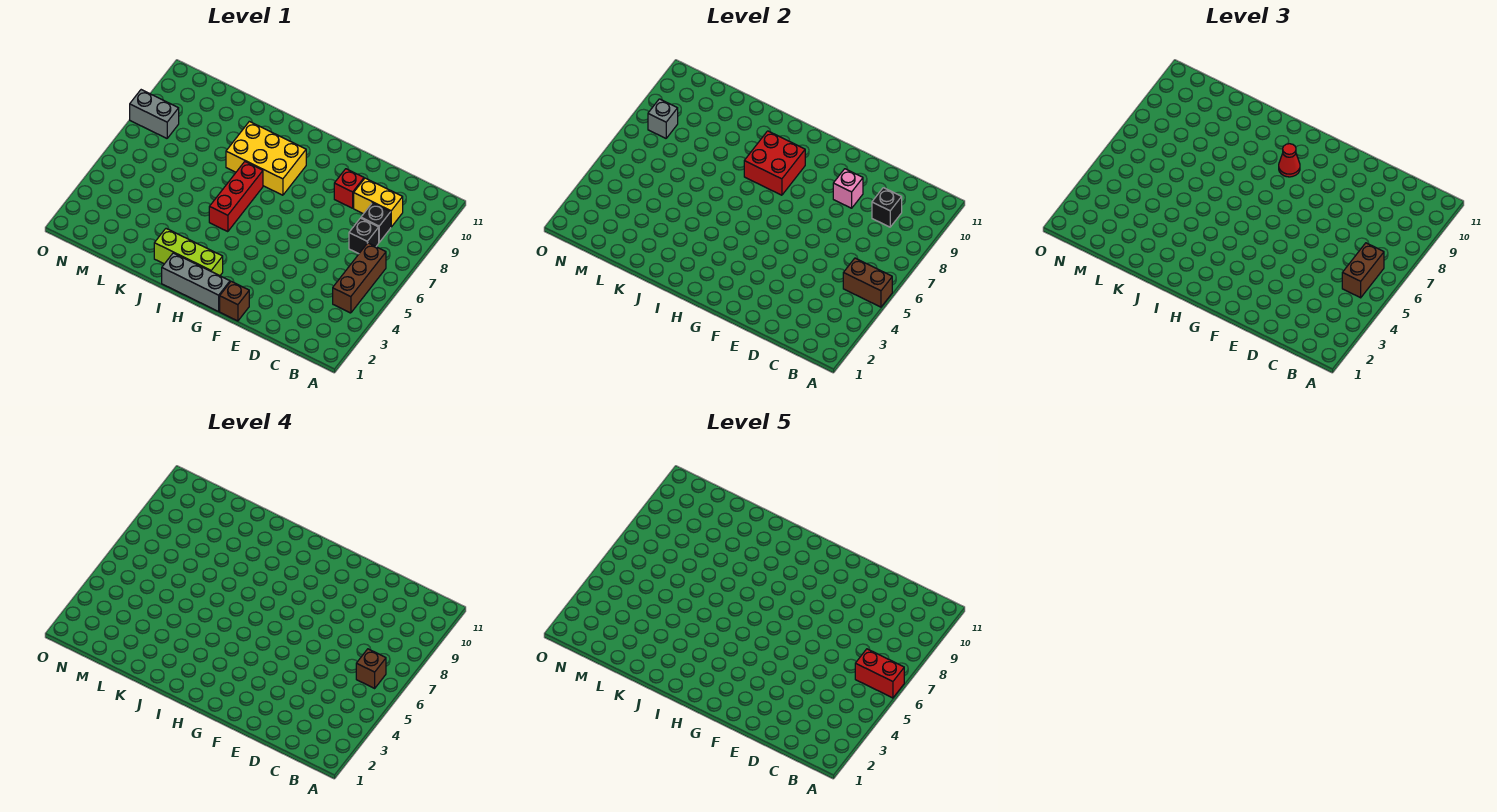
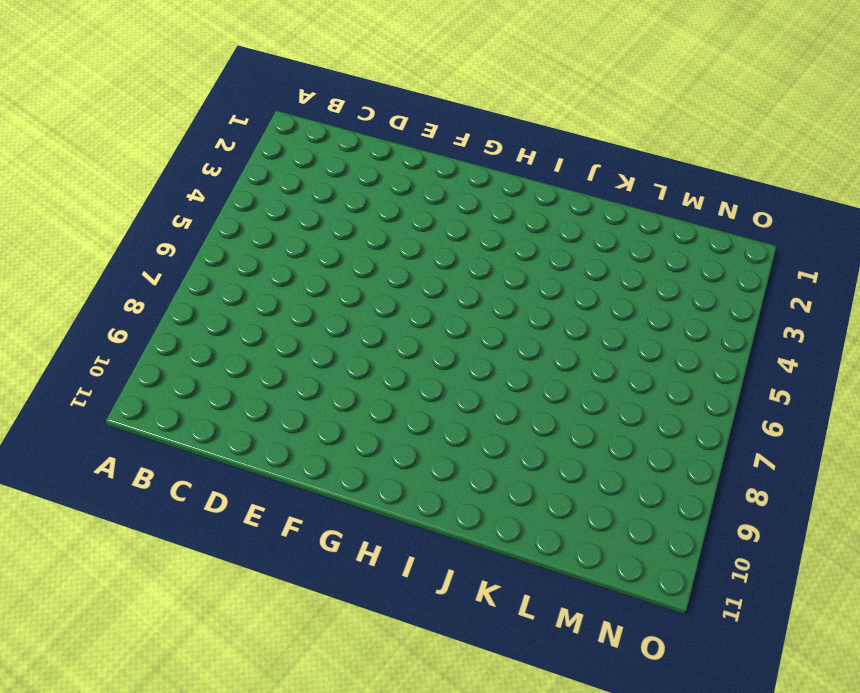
none -> brown 1x3 brick [333,243,386,313]
none -> black 1x1 brick [349,218,379,254]
none -> black 1x1 brick [361,203,391,242]

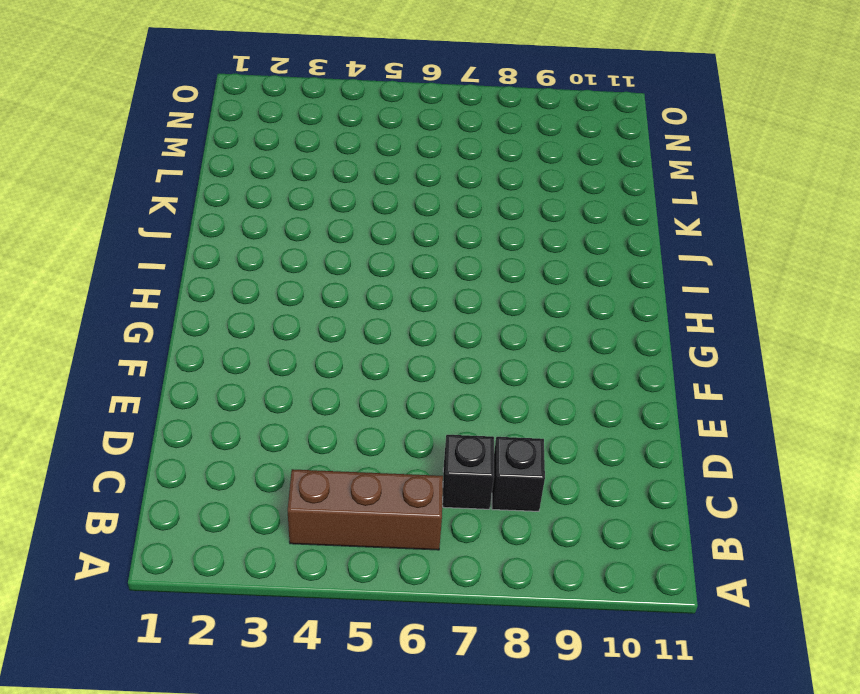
none -> yellow 1x2 brick [354,178,403,227]
none -> red 1x1 brick [334,169,364,208]
none -> brown 1x1 brick [220,281,249,321]

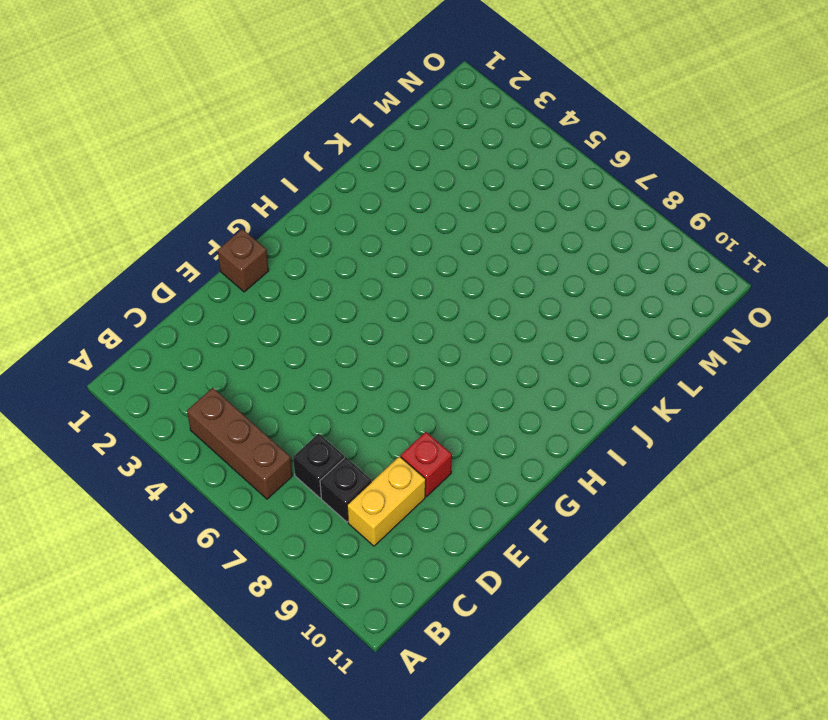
none -> grey 1x3 brick [162,253,230,311]
none -> lime 1x3 brick [154,229,223,276]
none -> yellow 2x3 brick [226,121,306,195]

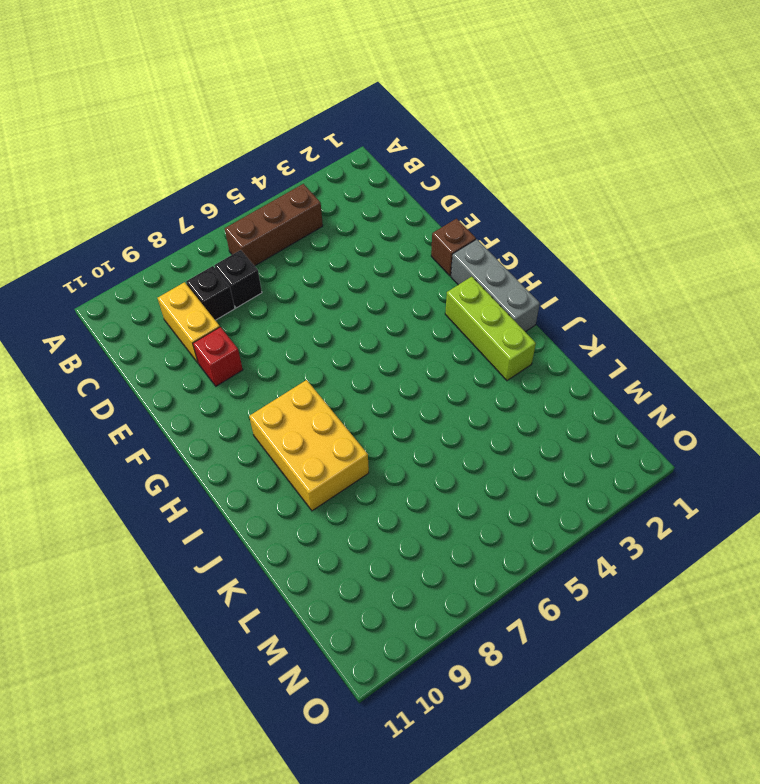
none -> red 1x3 brick [209,162,263,232]
none -> grey 1x2 brick [130,90,179,138]
none -> brown 1x2 brick [843,258,892,307]

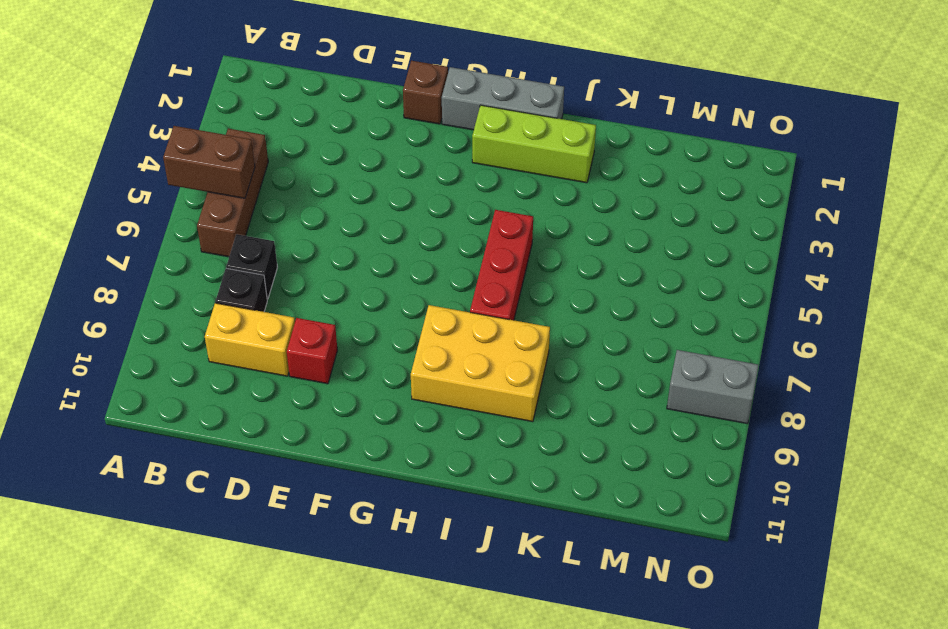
none -> black 1x1 brick [872,188,902,227]
none -> pink 1x1 brick [833,169,863,208]
none -> red 2x2 brick [744,131,805,195]

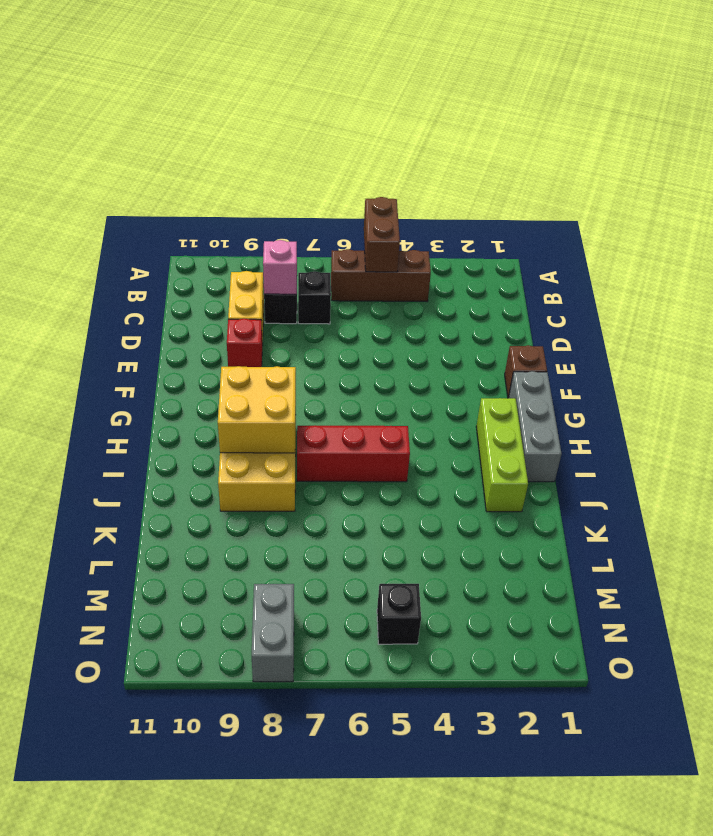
pink 1x1 brick [263,240,297,294] -> pink 1x1 brick moved to [833,169,863,208]
yellow 2x2 brick [218,366,296,453] -> red 2x2 brick [744,131,805,195]
black 1x1 brick [377,584,421,644] -> black 1x1 brick moved to [872,188,902,227]
none -> grey 1x1 brick [648,99,678,138]
none -> brown 1x2 brick [1342,243,1384,298]
none -> red 1x1 cone [1279,144,1300,177]

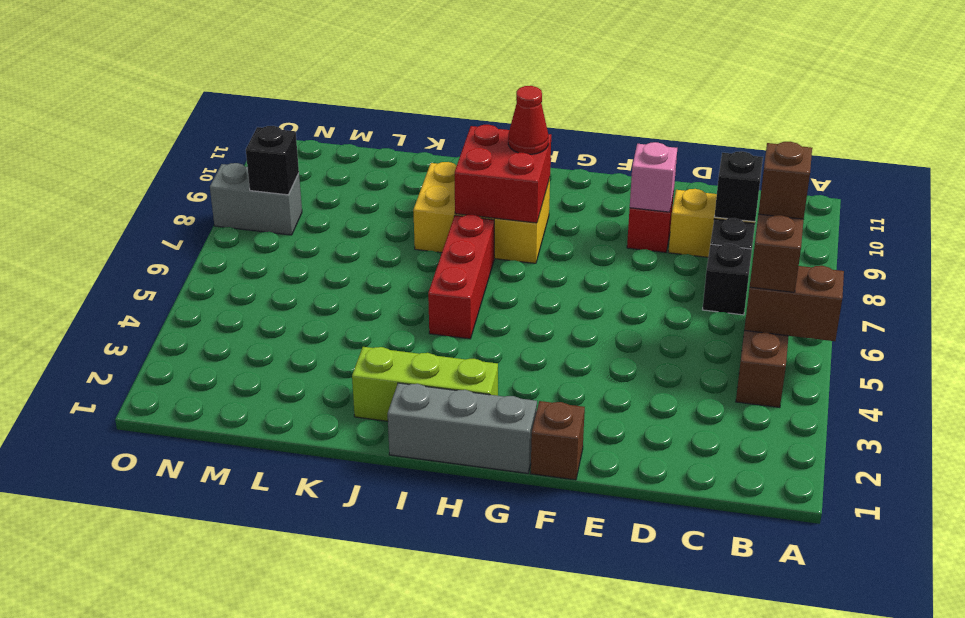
black 1x1 brick [246,126,299,195] -> grey 1x1 brick [648,99,678,138]
none -> red 1x2 brick [855,649,904,698]

